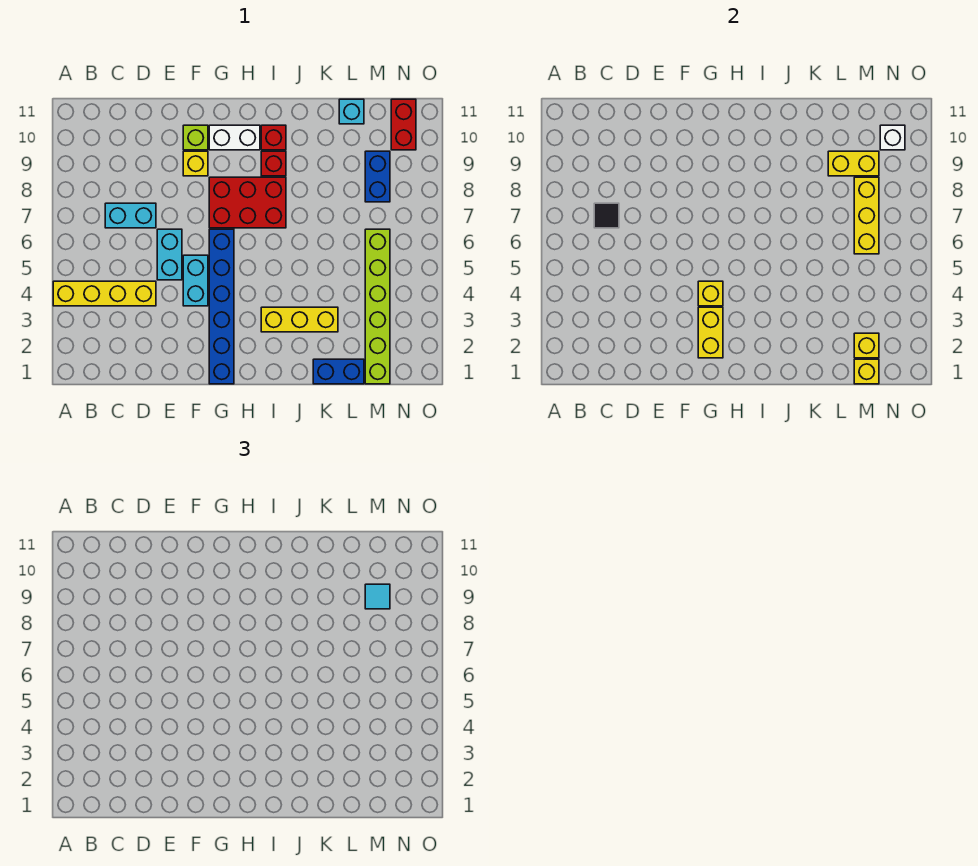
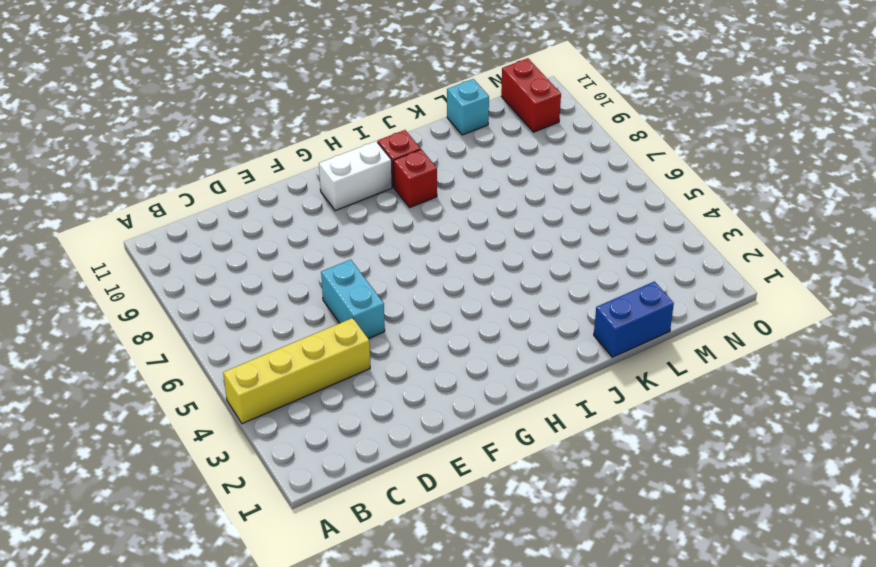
none -> cyan 1x2 brick [105,203,156,228]
none -> cyan 1x2 brick [183,255,208,306]
none -> yellow 1x1 brick [183,151,208,176]

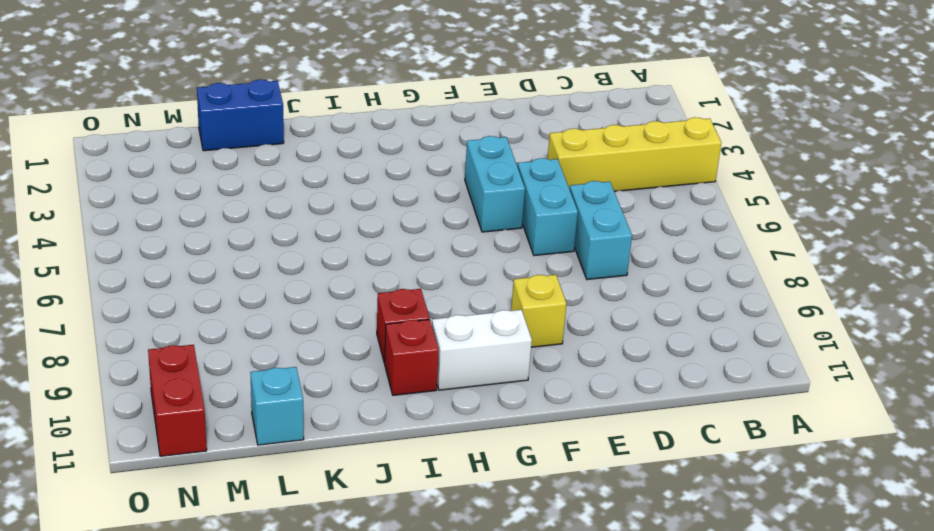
cyan 1x2 brick [570,181,632,280] -> cyan 1x2 brick turned to [105,203,156,228]
none -> lime 1x1 brick [183,125,208,150]
none -> blue 1x6 brick [209,229,234,384]
none -> red 2x3 brick [209,177,286,228]

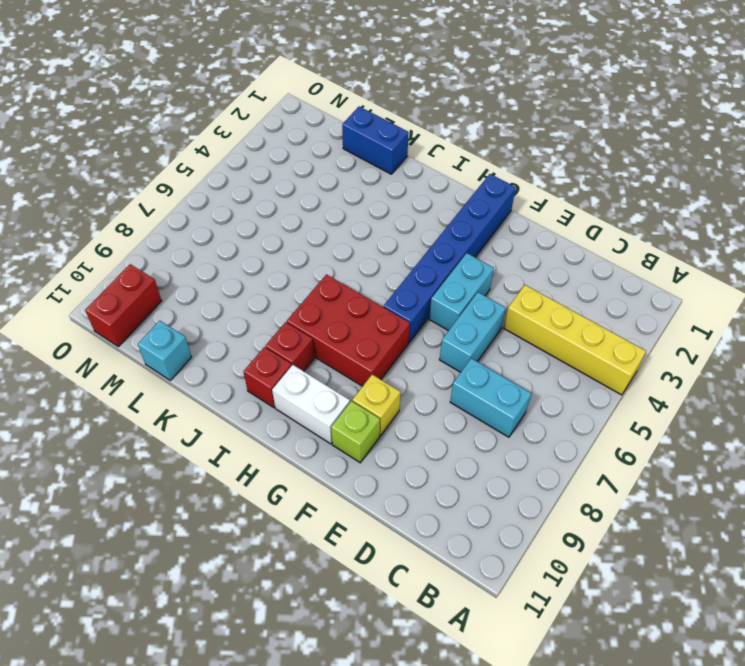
none -> yellow 1x3 brick [261,307,338,332]
none -> lime 1x6 brick [365,229,390,384]
none -> blue 1x2 brick [365,151,390,202]

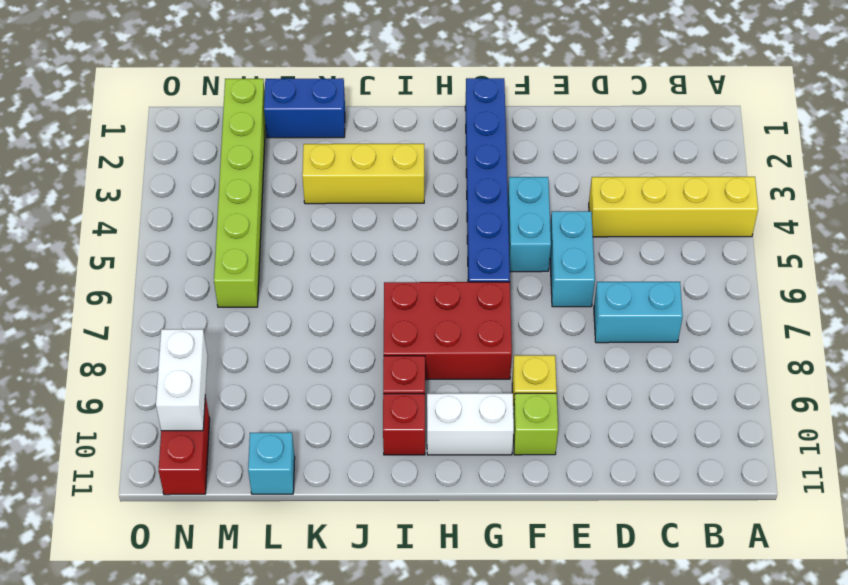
white 1x2 brick [156,329,208,431] -> white 1x1 brick [880,125,905,150]
none -> blue 1x2 brick [365,151,390,202]
none -> black 1x1 tile [594,203,619,228]
none -> yellow 1x2 brick [698,307,723,358]

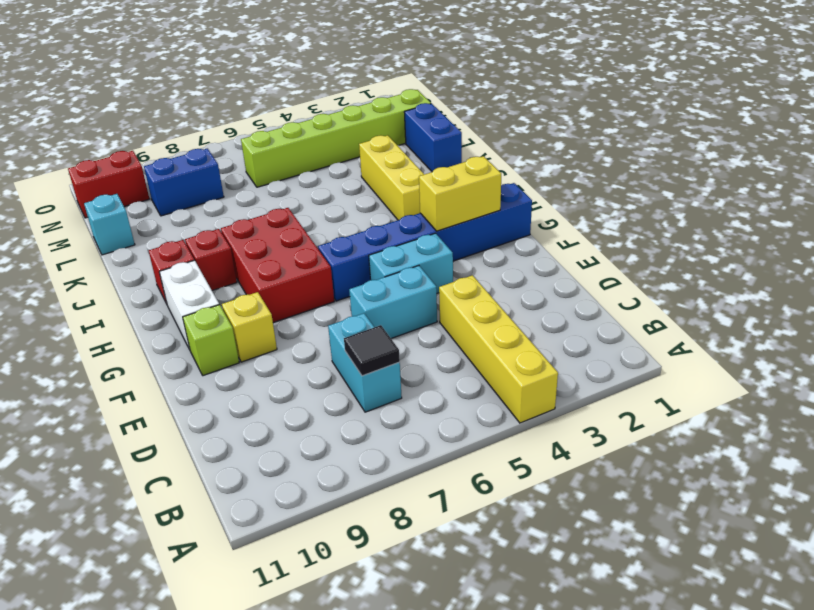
none -> yellow 1x1 brick [698,281,723,306]
none -> yellow 1x2 brick [828,151,879,176]
none -> yellow 1x1 brick [854,359,879,384]

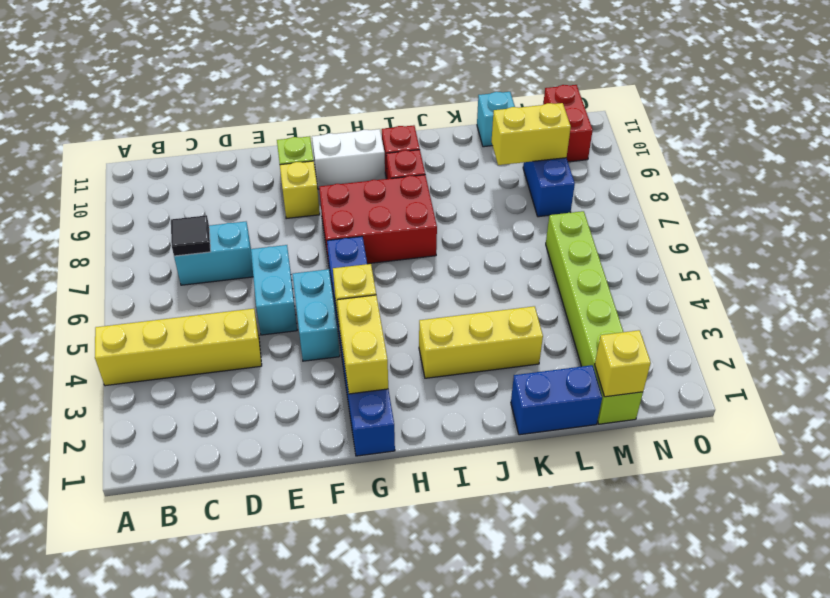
none -> yellow 1x1 brick [854,333,879,358]
none -> yellow 1x3 brick [854,177,879,254]
none -> white 1x1 brick [880,125,905,150]

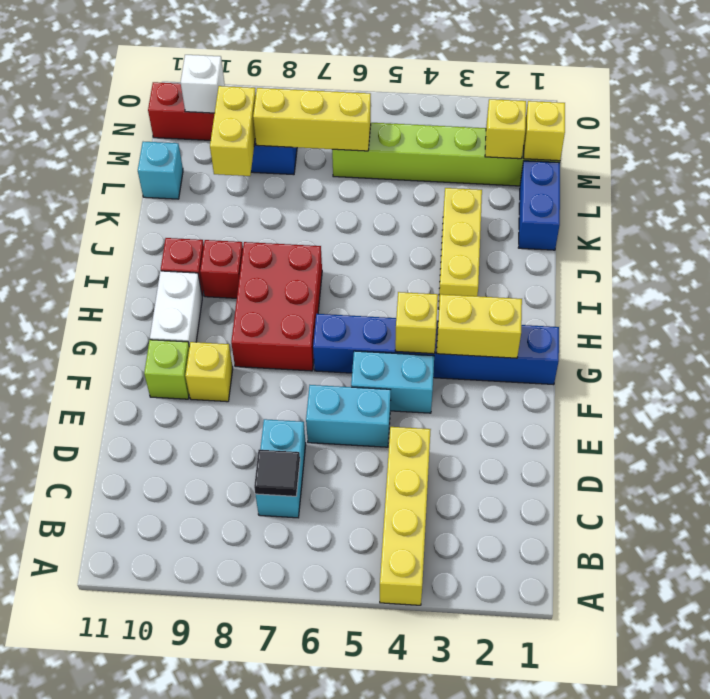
none -> cyan 1x1 tile [365,584,390,609]

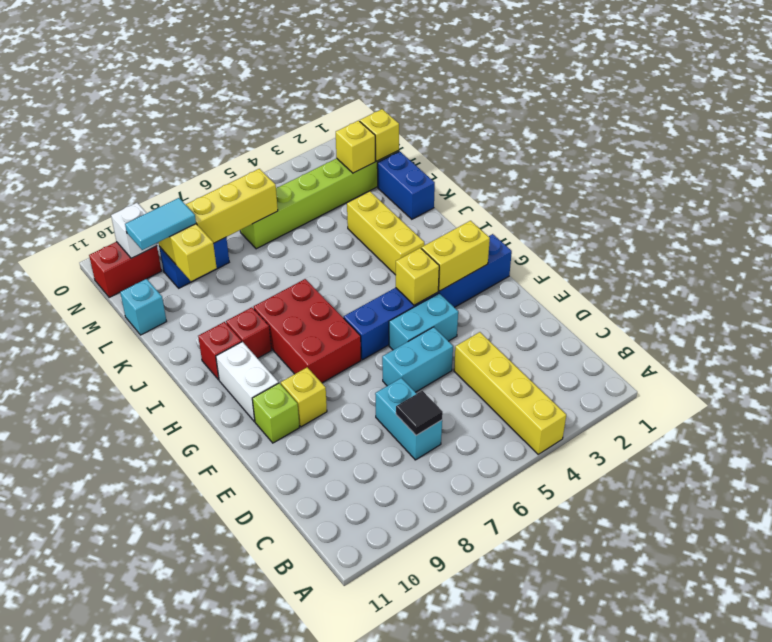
cyan 1x2 tile [125,198,196,250] -> cyan 1x1 tile [365,584,390,609]

